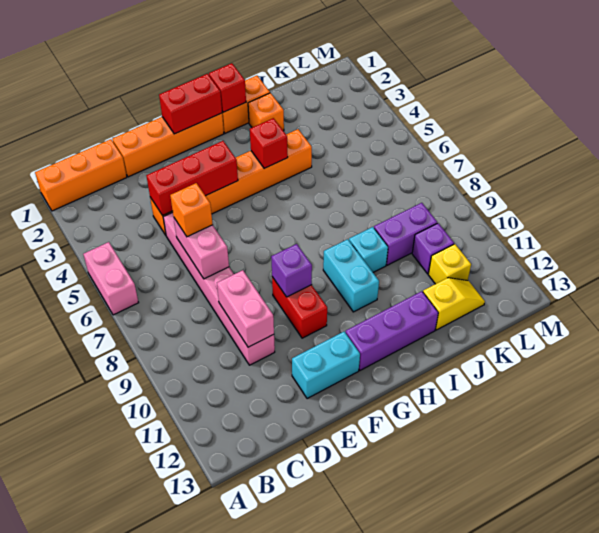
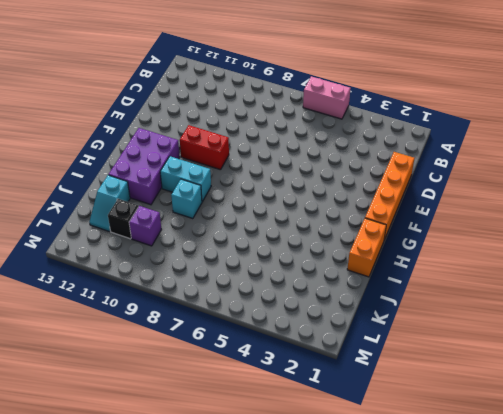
purple 2x3 brick [108,128,180,205] -> purple 1x3 brick [345,291,438,370]
cyan 1x2 slope [89,175,130,232] -> yellow 1x2 slope [423,278,485,330]
black 1x1 brick [108,199,138,239] -> yellow 1x1 brick [428,244,471,284]
none -> orange 1x3 brick [35,139,127,211]
none -> orange 1x6 brick [150,129,312,235]
none -> pink 1x6 brick [163,212,275,365]

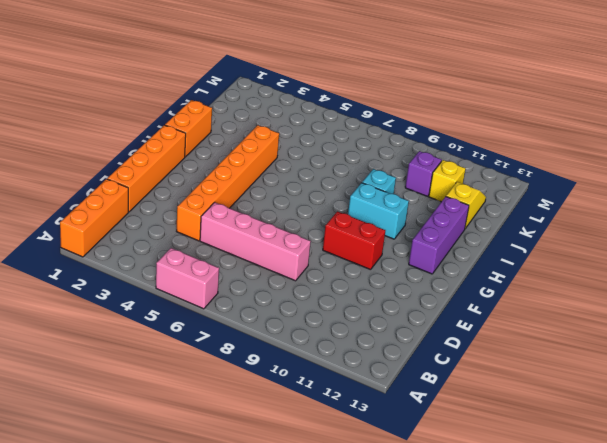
pink 1x4 brick [200,202,311,281] -> pink 1x6 brick [163,212,275,365]
none -> cyan 1x2 brick [292,332,360,399]
none -> orange 1x1 brick [248,93,284,131]
none -> purple 1x2 brick [374,203,437,265]

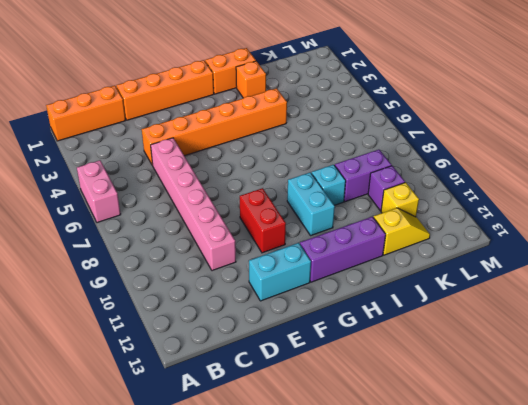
none -> red 1x3 brick [146,141,238,216]
none -> pink 1x2 brick [174,218,229,279]
none -> pink 1x2 brick [217,270,274,347]

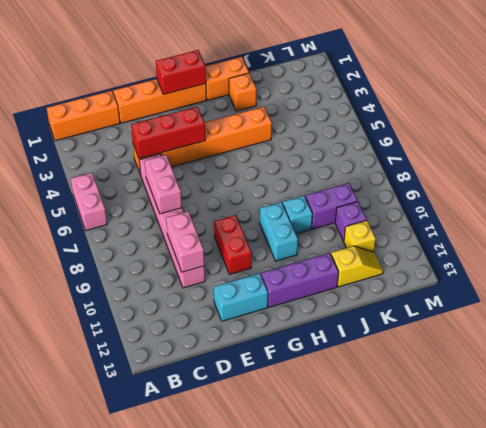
none -> purple 1x1 brick [271,244,312,297]
none -> red 1x1 brick [209,63,246,112]
none -> red 1x1 brick [250,118,288,168]

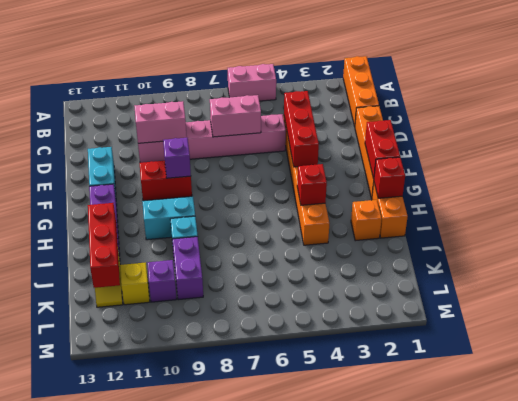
red 1x3 brick [88,203,120,288] -> none
none -> orange 1x1 brick [170,183,213,237]

